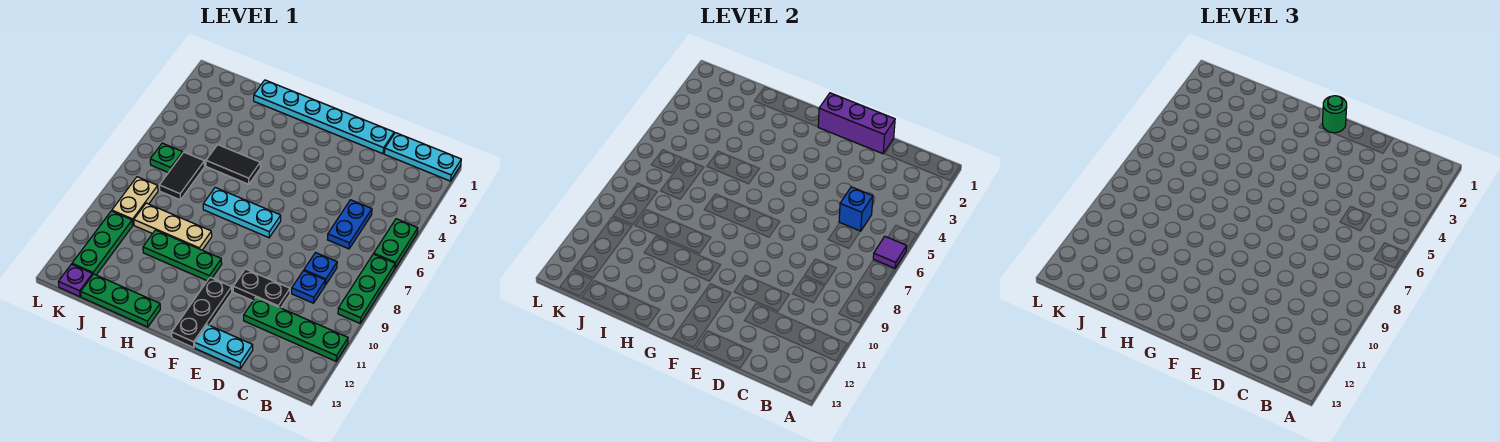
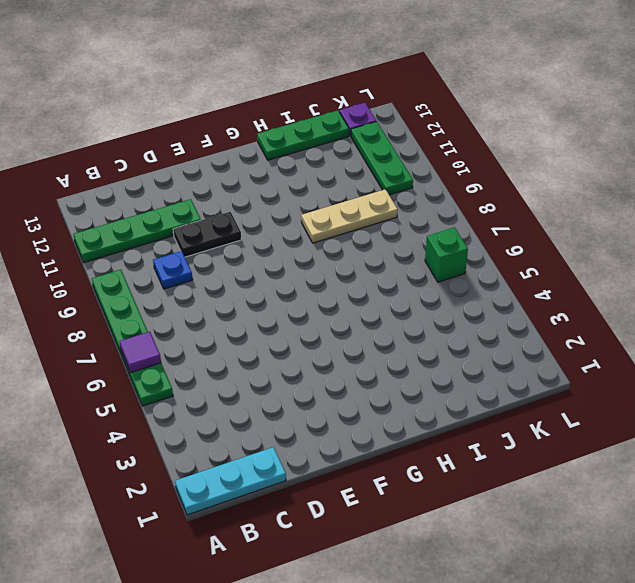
green 1x1 brick [425,227,468,282] -> green 1x1 plate [150,143,183,173]
none -> blue 1x2 plate [328,200,372,249]
none -> blue 1x1 plate [304,253,337,285]
none -> cyan 1x6 plate [254,80,394,154]

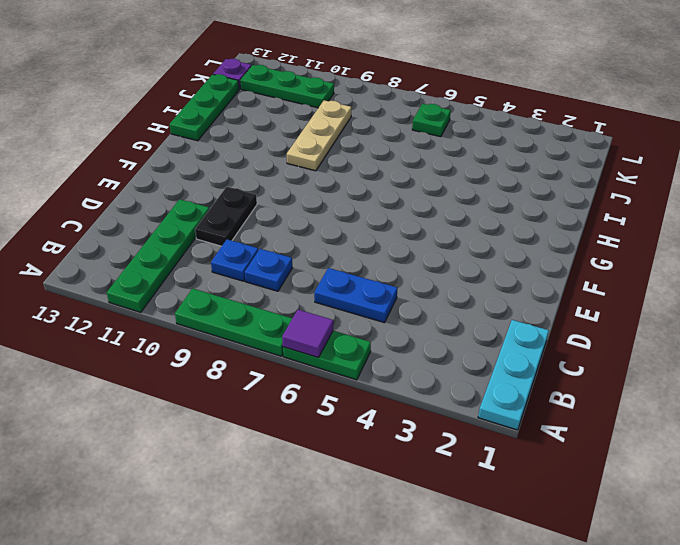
none -> cyan 1x6 plate [254,80,394,154]
none -> cyan 1x2 plate [195,324,253,368]
none -> cyan 1x3 plate [203,187,281,238]

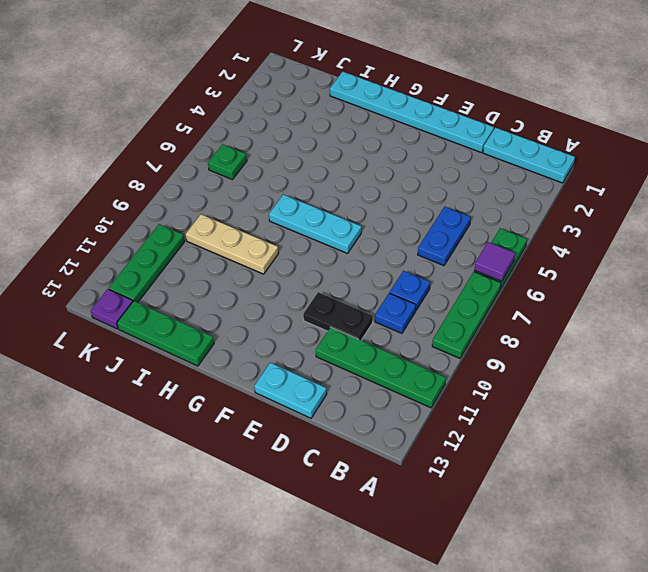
none -> black 1x3 plate [172,277,232,348]
none -> green 1x3 plate [143,230,222,281]
none -> black 1x2 tile [206,145,260,184]

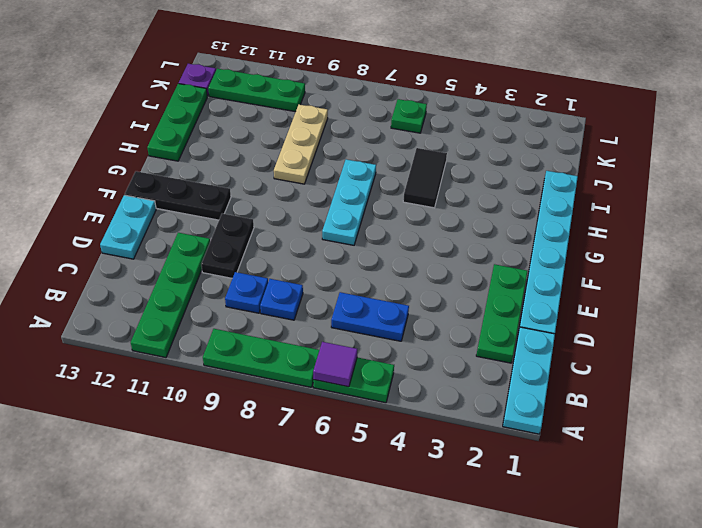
green 1x3 plate [476,264,527,363] -> green 1x3 plate moved to [143,230,222,281]
none -> black 1x2 tile [159,152,205,200]
none -> tan 1x2 plate [112,177,158,225]
none -> blue 1x1 brick [839,187,873,231]

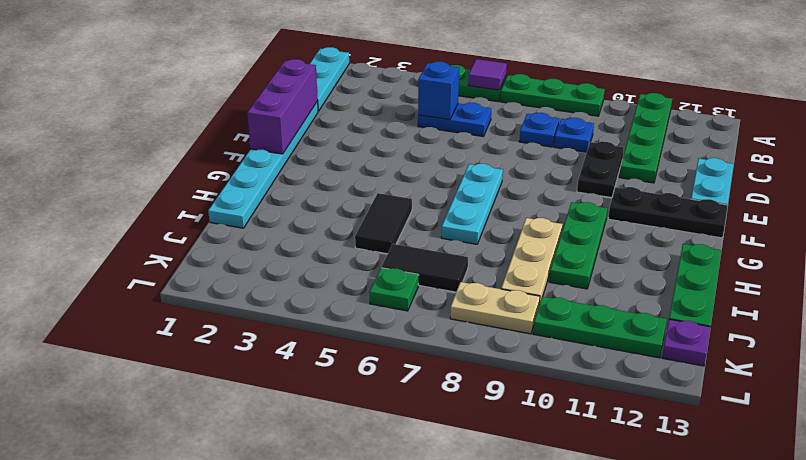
none -> green 1x1 round brick [1323,96,1347,133]

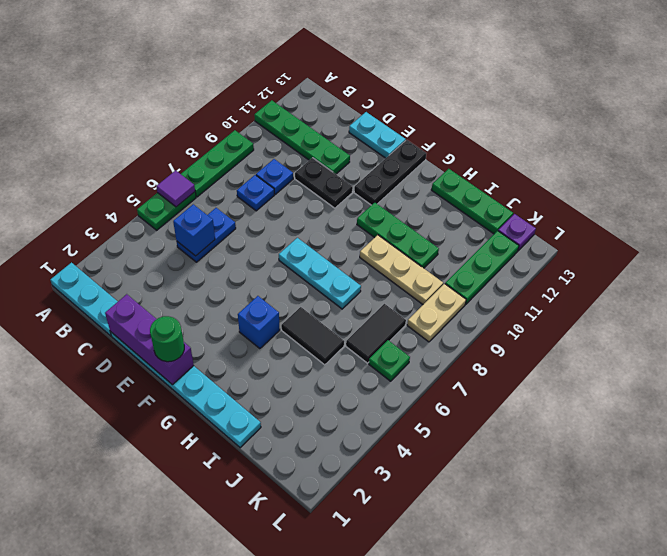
blue 1x1 brick [238,296,280,349] -> none

